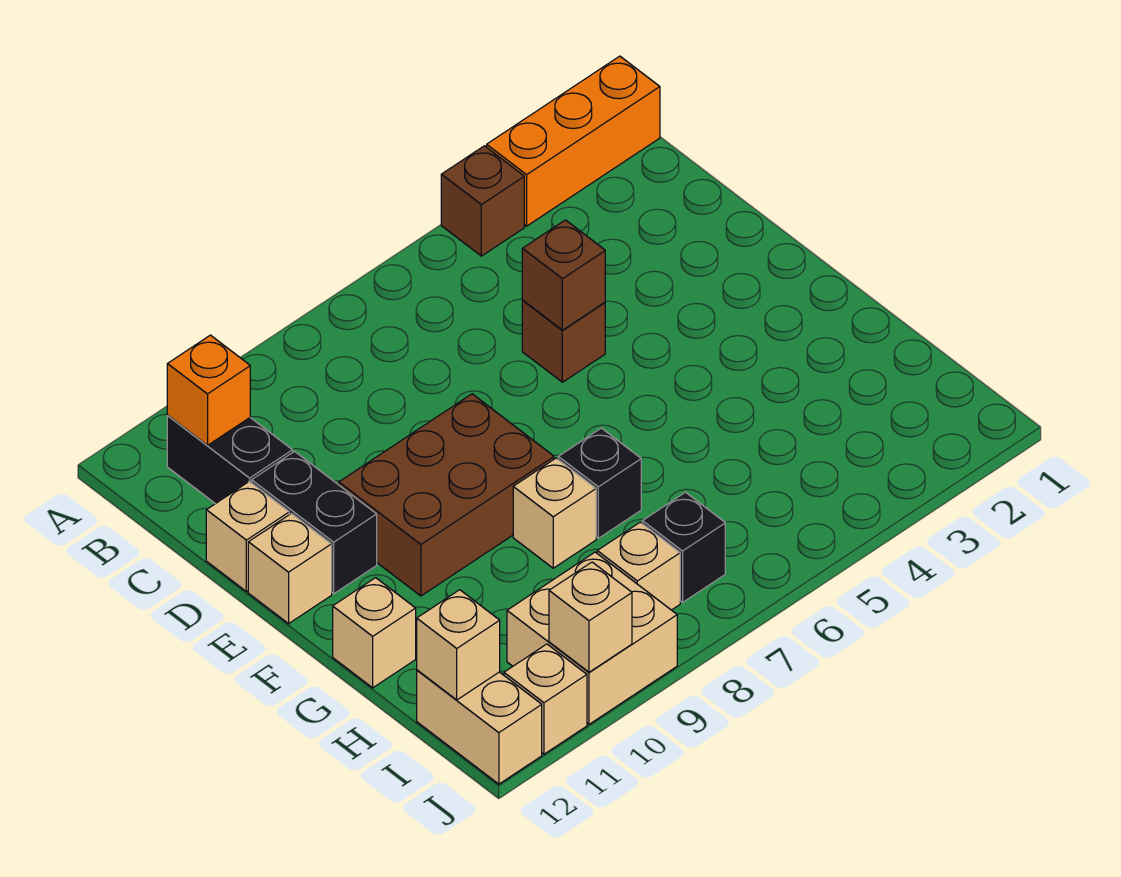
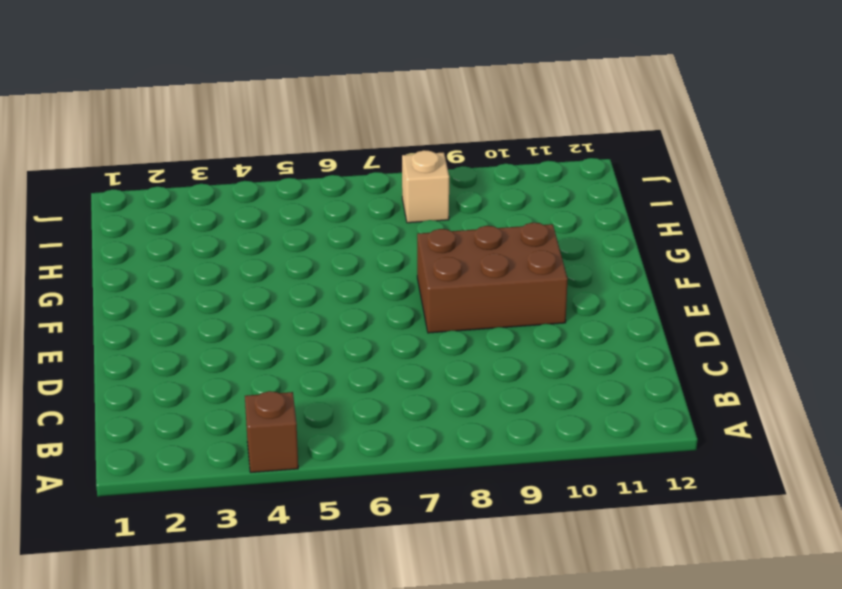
none -> orange 1x3 brick [487,56,660,226]
none -> black 1x2 brick [167,416,293,504]
none -> brown 1x1 brick [522,301,605,382]

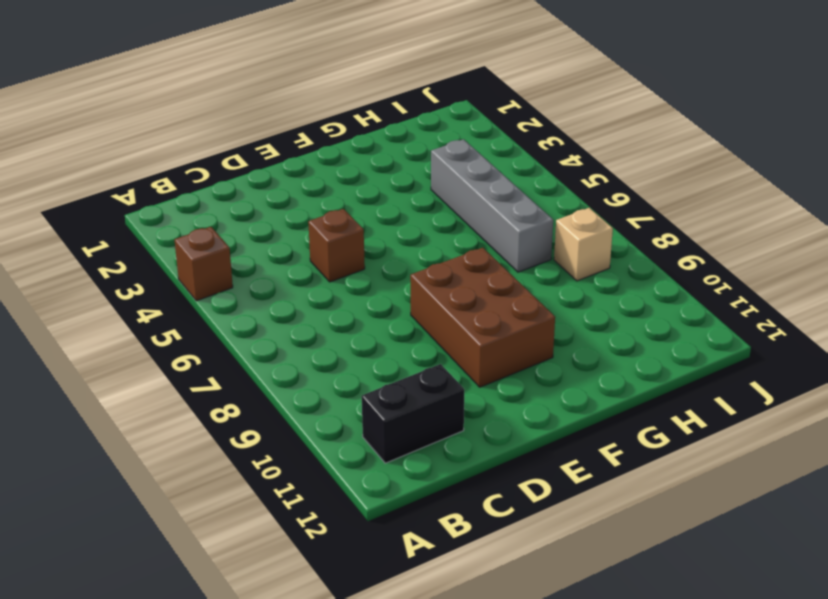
grey 1x4 brick [431,139,553,272] -> none
none -> orange 1x3 brick [487,56,660,226]
none -> black 1x2 brick [252,452,377,594]
none -> tan 1x1 brick [206,481,289,592]

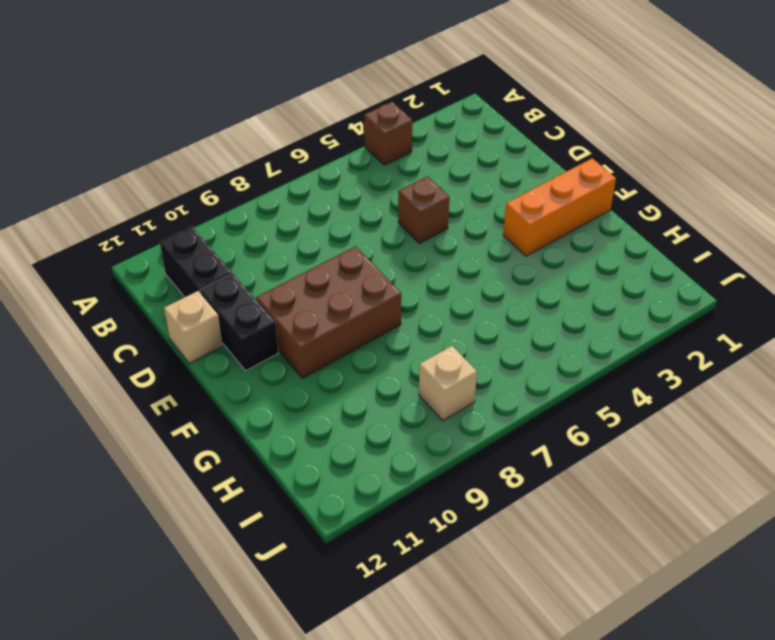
orange 1x3 brick [503,158,616,256] -> orange 1x3 brick moved to [487,56,660,226]
none -> tan 1x1 brick [248,514,332,624]
none -> black 1x1 brick [558,428,641,538]
none -> tan 1x1 brick [513,458,596,568]

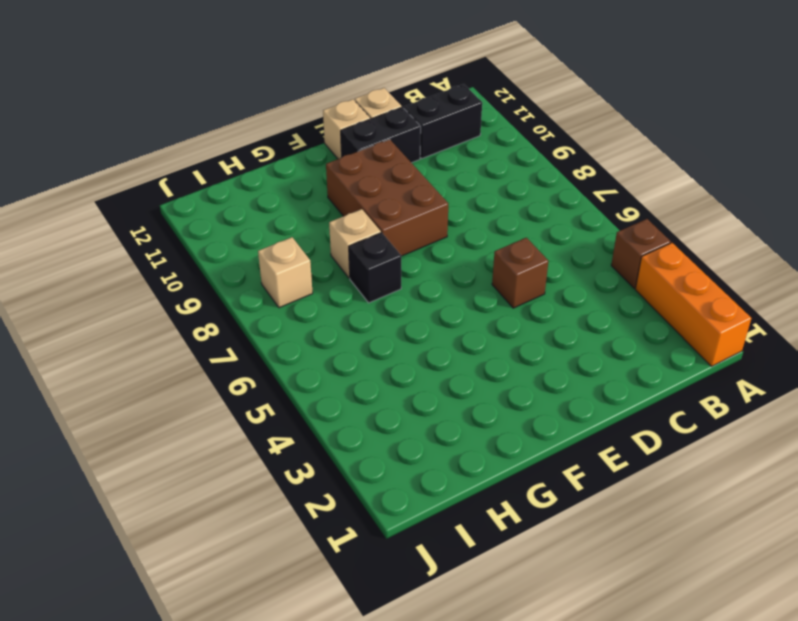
none -> tan 1x1 brick [333,578,416,688]
none -> black 1x1 brick [642,492,725,602]
none -> tan 2x2 brick [507,552,677,724]

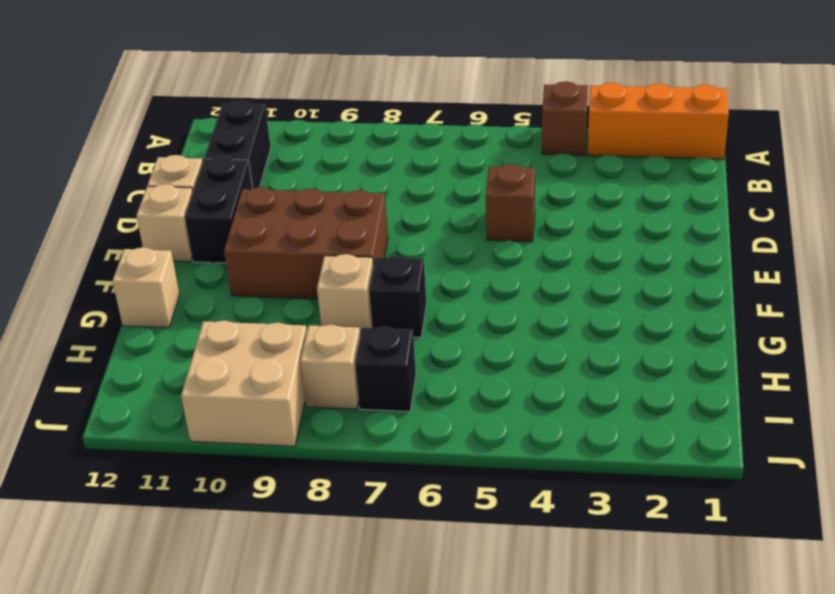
none -> tan 1x2 brick [417,670,542,784]
none -> tan 1x1 brick [504,644,587,754]
none -> orange 1x1 brick [167,335,250,445]

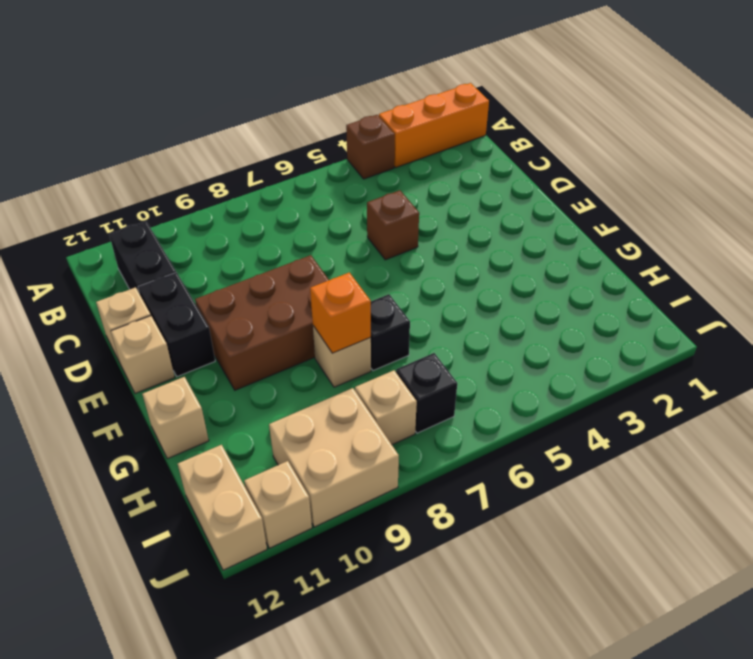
orange 1x1 brick [310,272,371,353] -> orange 1x1 brick moved to [167,335,250,445]
none -> brown 1x1 brick [522,220,605,330]
none -> tan 1x1 brick [417,590,500,700]
none -> tan 1x1 brick [549,562,632,672]

